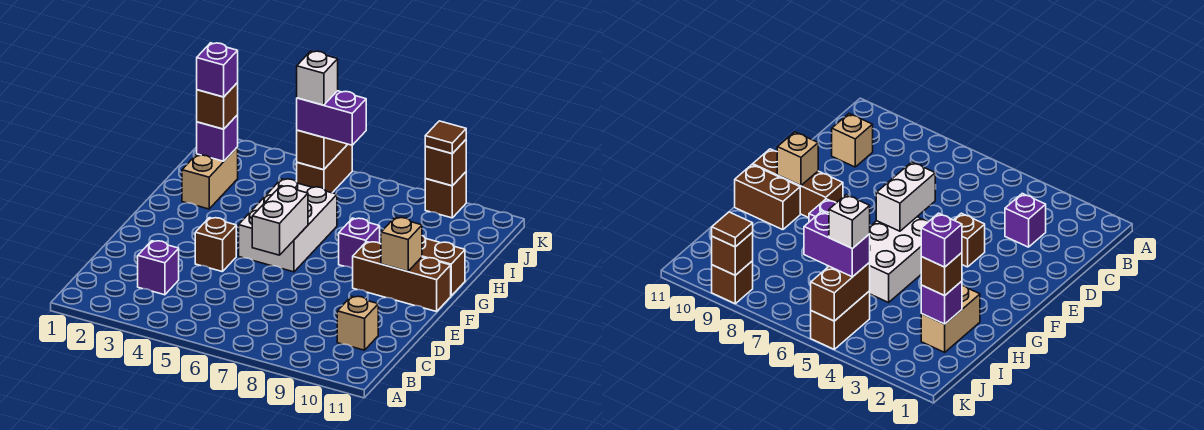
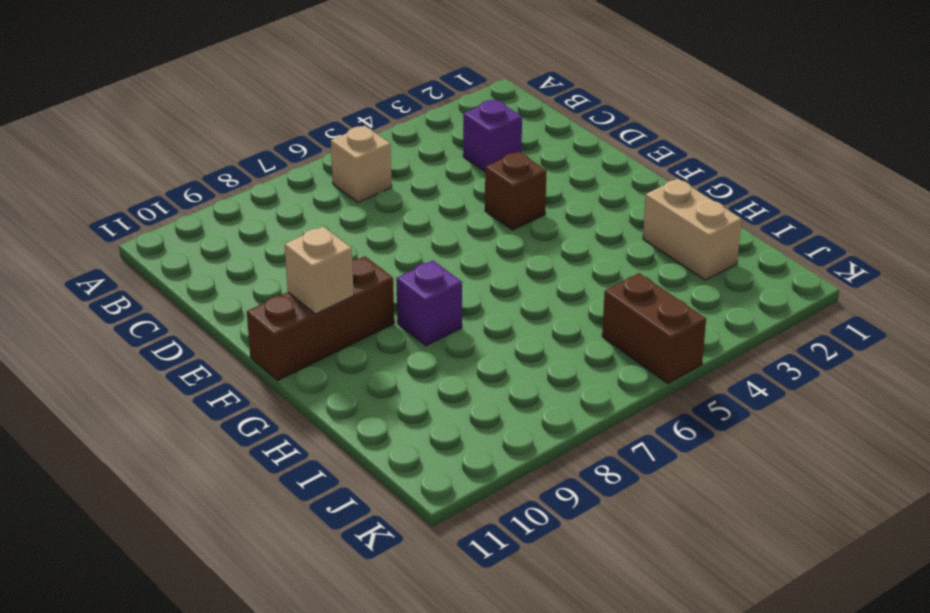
tan 1x1 brick [331,126,392,202] -> tan 1x1 brick moved to [337,296,378,350]
none -> white 2x3 brick [239,179,337,272]
none -> brown 1x2 brick [422,236,465,296]
none -> brown 1x1 brick [425,172,466,218]

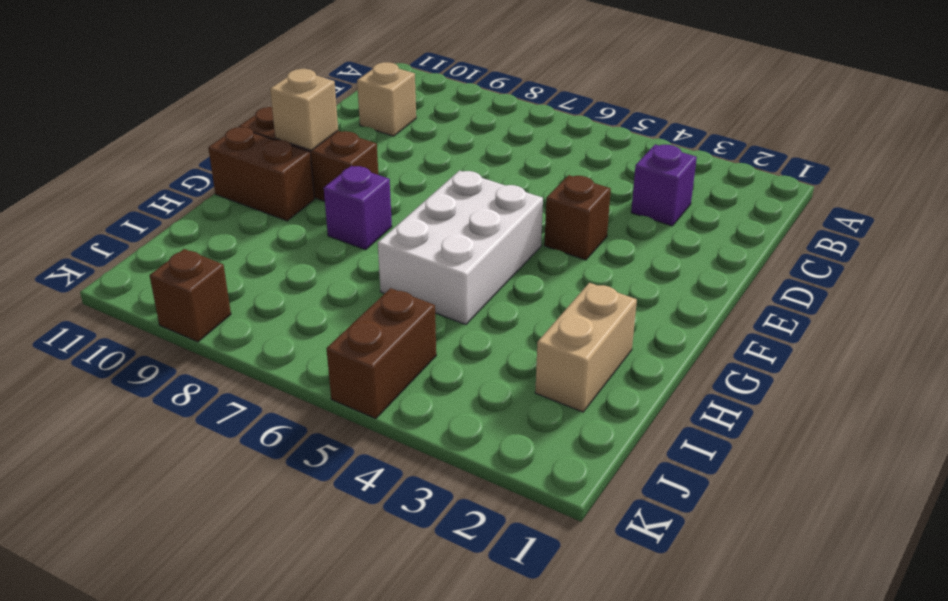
none -> white 1x2 brick [252,186,308,255]
none -> purple 1x1 brick [197,115,238,161]
none -> brown 1x2 brick [297,130,347,170]

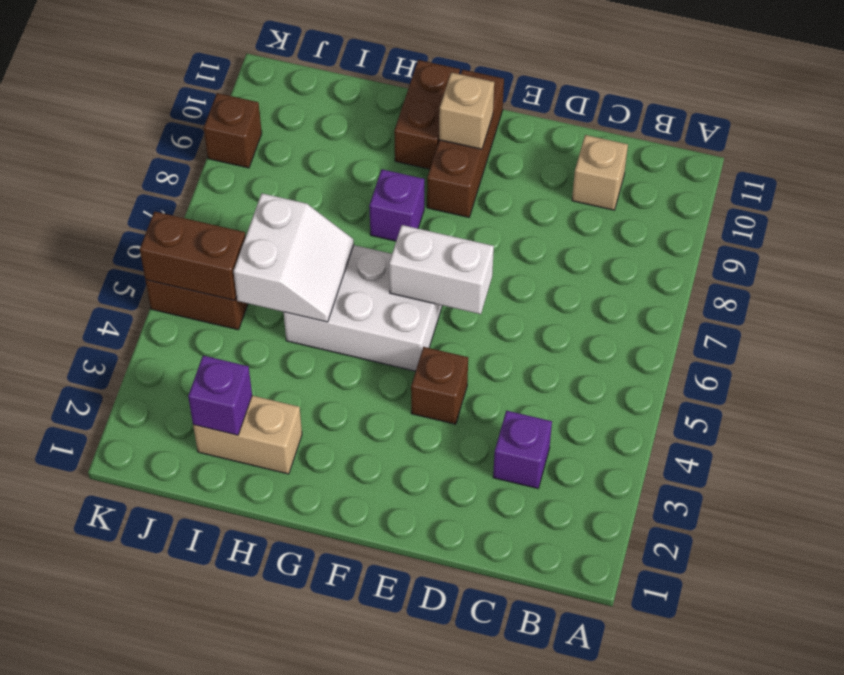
white 2x2 slope [233,193,354,322] -> none
none -> brown 1x1 brick [425,140,466,186]
none -> brown 1x1 brick [197,83,238,129]
none -> purple 1x2 brick [297,91,366,145]

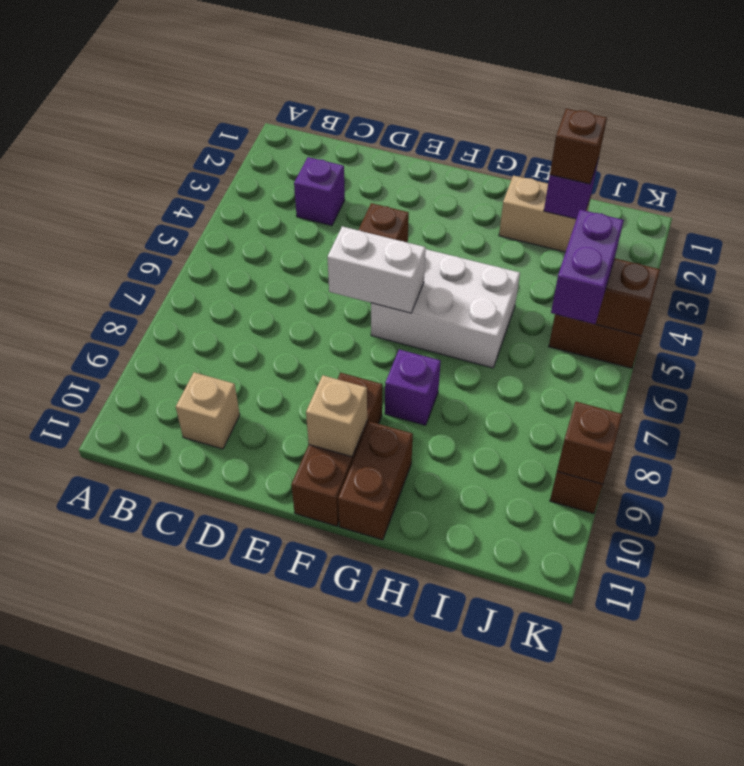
none -> brown 1x1 tile [425,121,466,154]
none -> purple 1x1 brick [197,43,238,97]
none -> white 1x1 brick [297,51,338,105]

